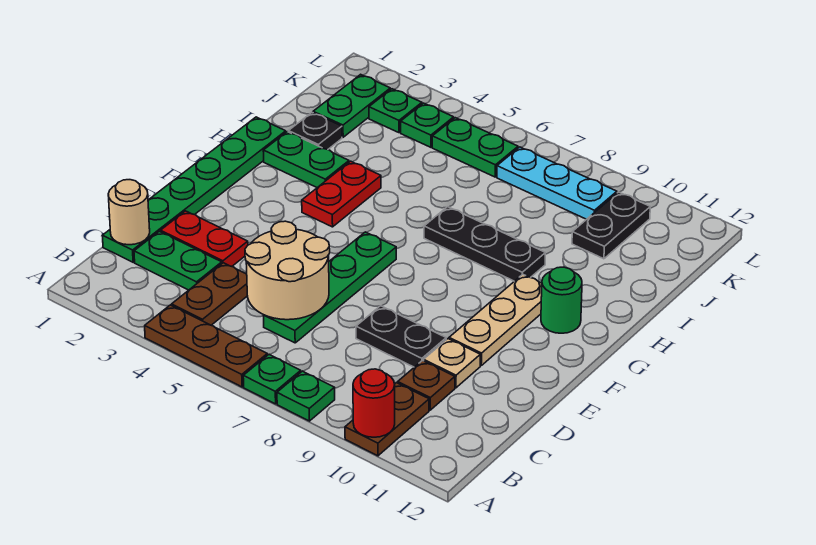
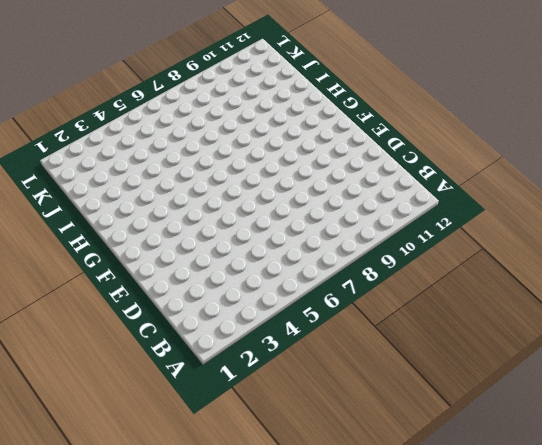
none -> brown 1x3 plate [145,305,267,387]
none -> green 1x1 plate [243,354,301,404]
none -> green 1x1 plate [277,371,335,421]

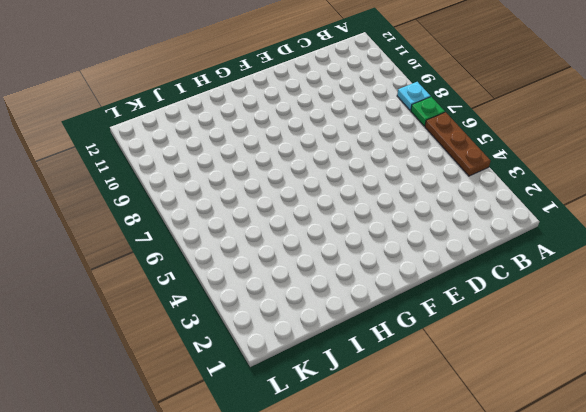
cyan 1x1 plate [397,82,431,110] -> green 1x1 plate [277,371,335,421]
none -> brown 1x2 plate [345,383,429,456]
none -> brown 1x2 plate [172,263,247,325]
none -> green 1x6 plate [102,117,286,262]

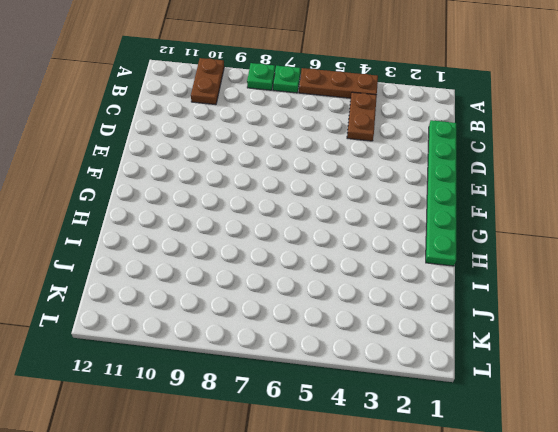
none -> green 1x2 plate [134,231,222,290]
none -> green 1x4 plate [263,232,396,343]
none -> brown 1x1 plate [398,361,455,410]

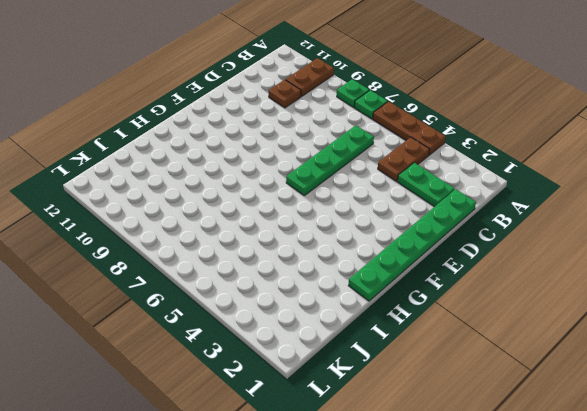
none -> red 1x2 plate [161,211,248,266]
none -> black 1x2 plate [356,306,446,367]
none -> tan 1x1 plate [424,339,480,388]

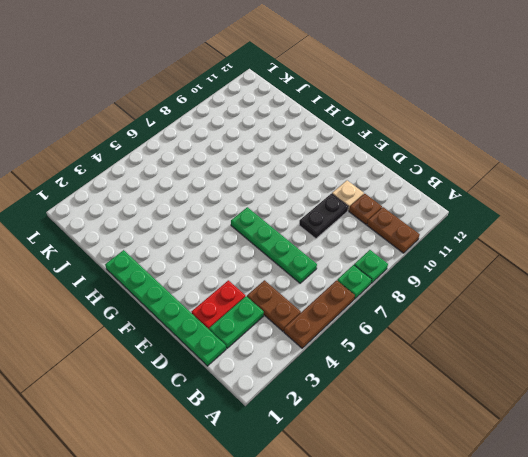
none -> tan 1x3 plate [449,274,542,365]
none -> red 1x2 plate [302,161,381,227]
none -> green 1x1 round brick [541,267,582,333]

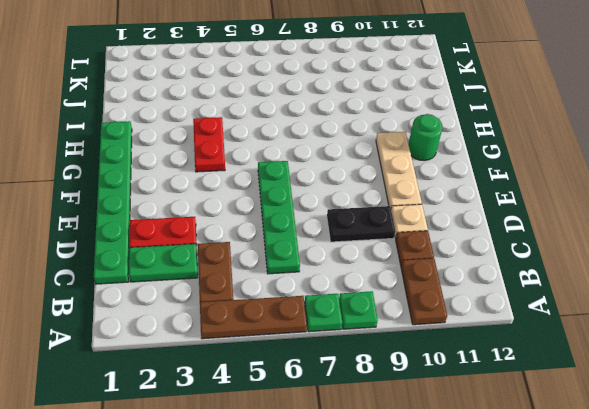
none -> green 1x2 plate [263,132,349,188]
none -> black 1x3 plate [424,207,545,281]
none -> black 1x1 plate [288,113,342,150]

